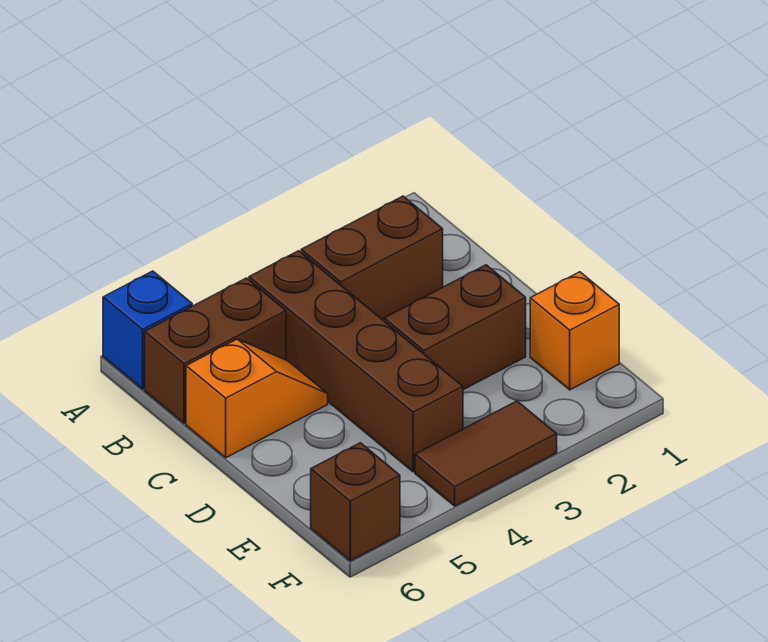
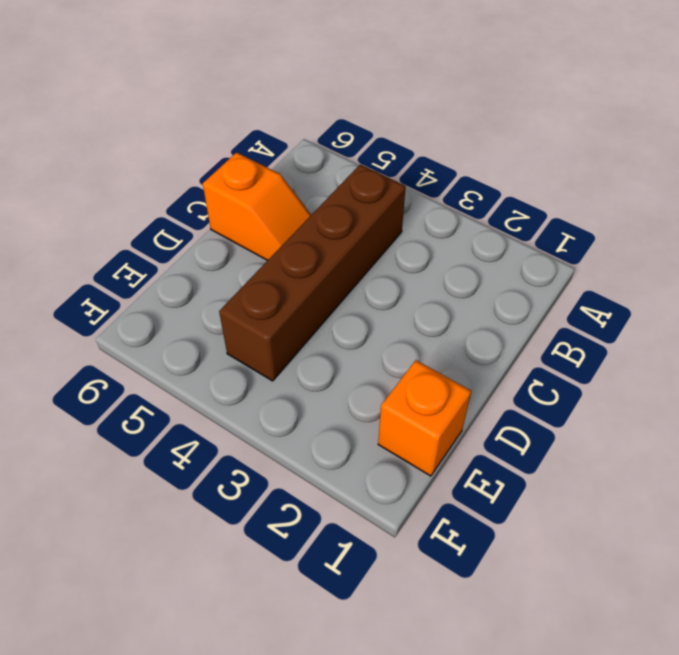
none -> blue 1x1 brick [103,271,192,389]
none -> brown 1x2 brick [301,196,443,320]

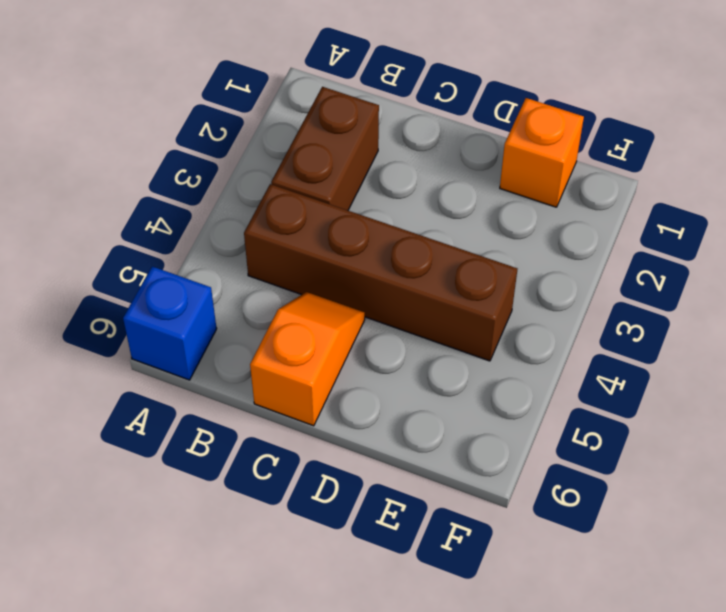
none -> brown 1x2 brick [145,278,286,423]
none -> brown 1x2 brick [384,265,526,390]

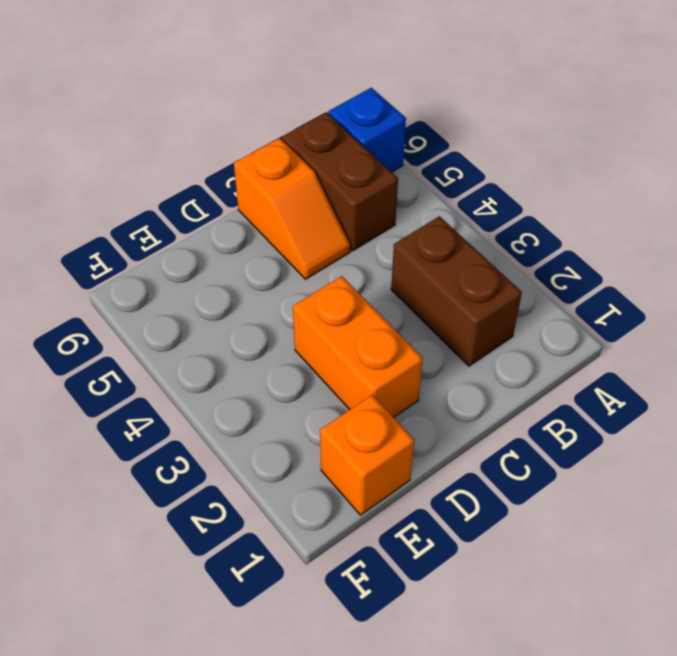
orange 1x2 brick [293,276,423,418] -> brown 1x2 brick [384,265,526,390]
none -> brown 1x4 brick [249,251,463,472]
none -> brown 1x2 tile [415,401,557,506]

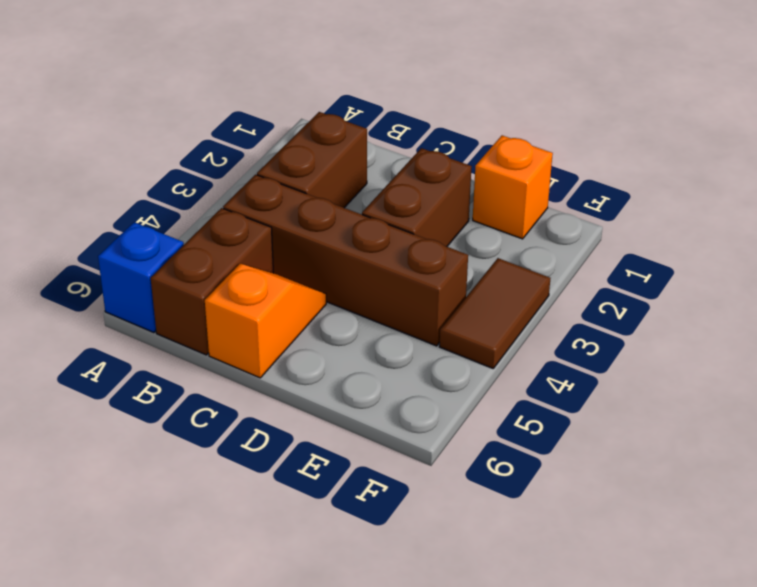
none -> brown 1x1 brick [311,443,400,561]

